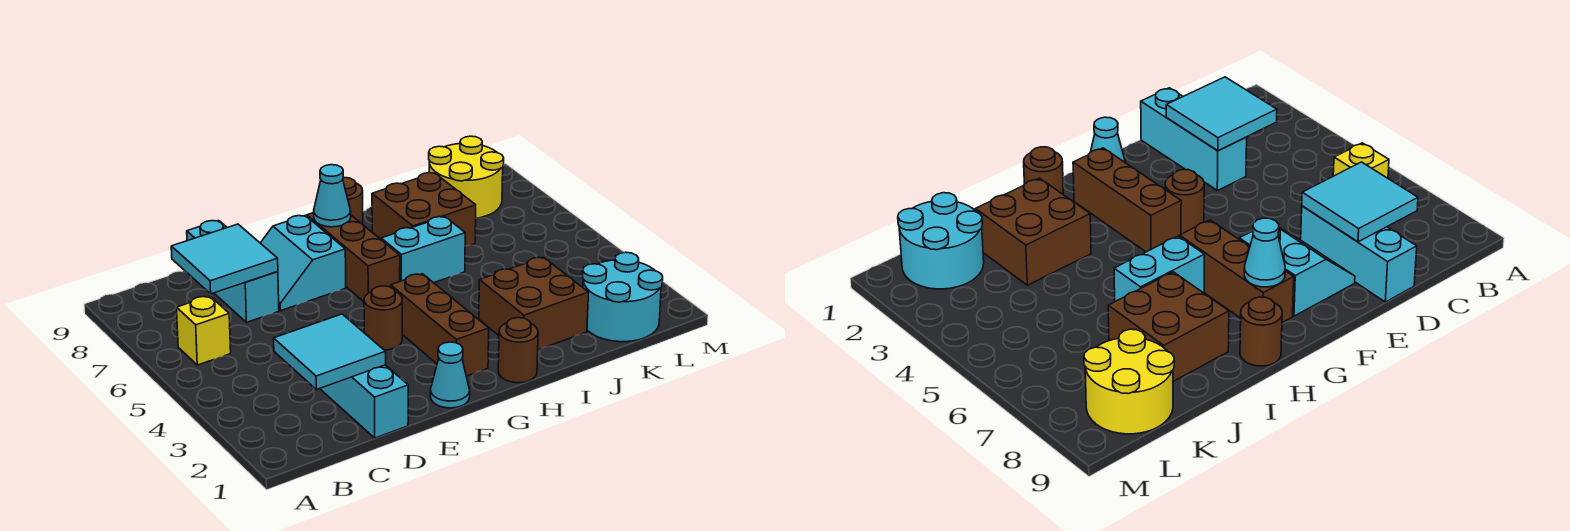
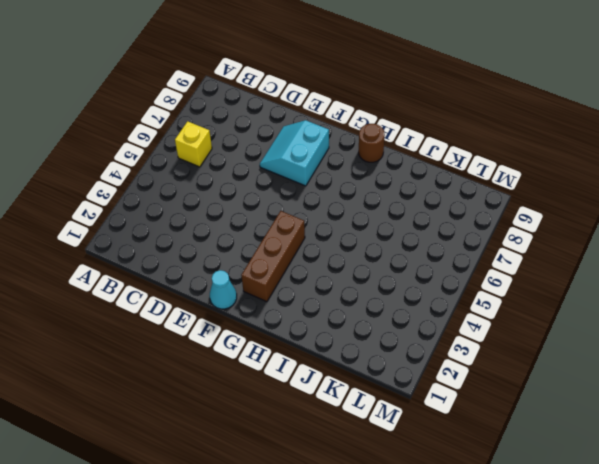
none -> cyan 1x3 brick [320,365,408,438]
none -> cyan 1x3 brick [187,220,279,322]
none -> brown 1x1 round brick [364,286,402,350]

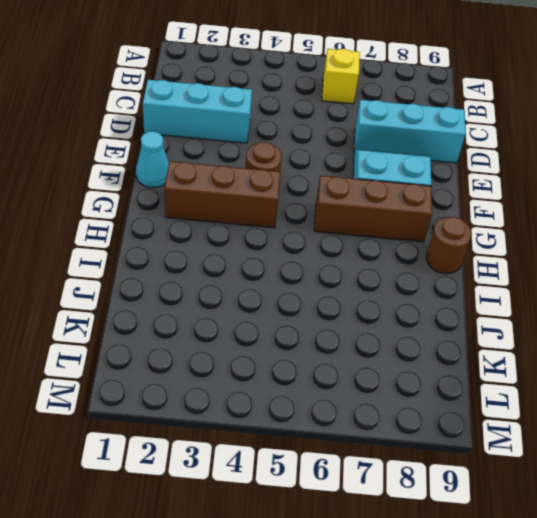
none -> brown 1x1 round brick [498,318,538,383]
none -> cyan 1x2 brick [381,217,465,283]
none -> brown 2x2 brick [479,257,589,350]

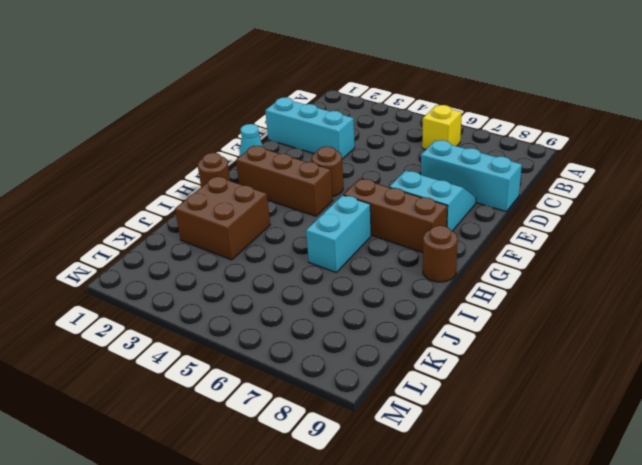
none -> brown 2x2 brick [372,173,476,246]
none -> cyan 2x2 round brick [582,252,663,342]
none -> yellow 2x2 round brick [429,136,504,218]

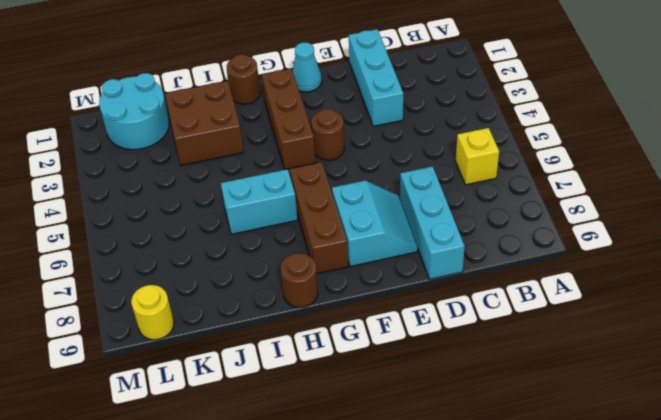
yellow 1x1 round brick [131,285,174,340] -> yellow 2x2 round brick [429,136,504,218]
none -> brown 2x2 brick [372,173,476,246]
none -> cyan 2x2 tile [274,314,386,390]
none -> cyan 2x2 tile [171,224,278,294]

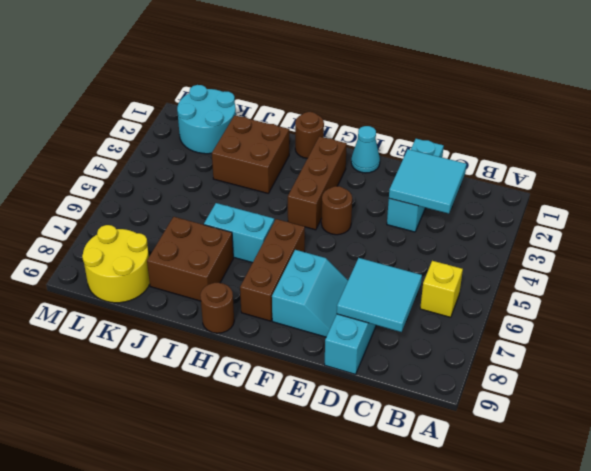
none -> cyan 1x1 cone [314,165,351,227]

